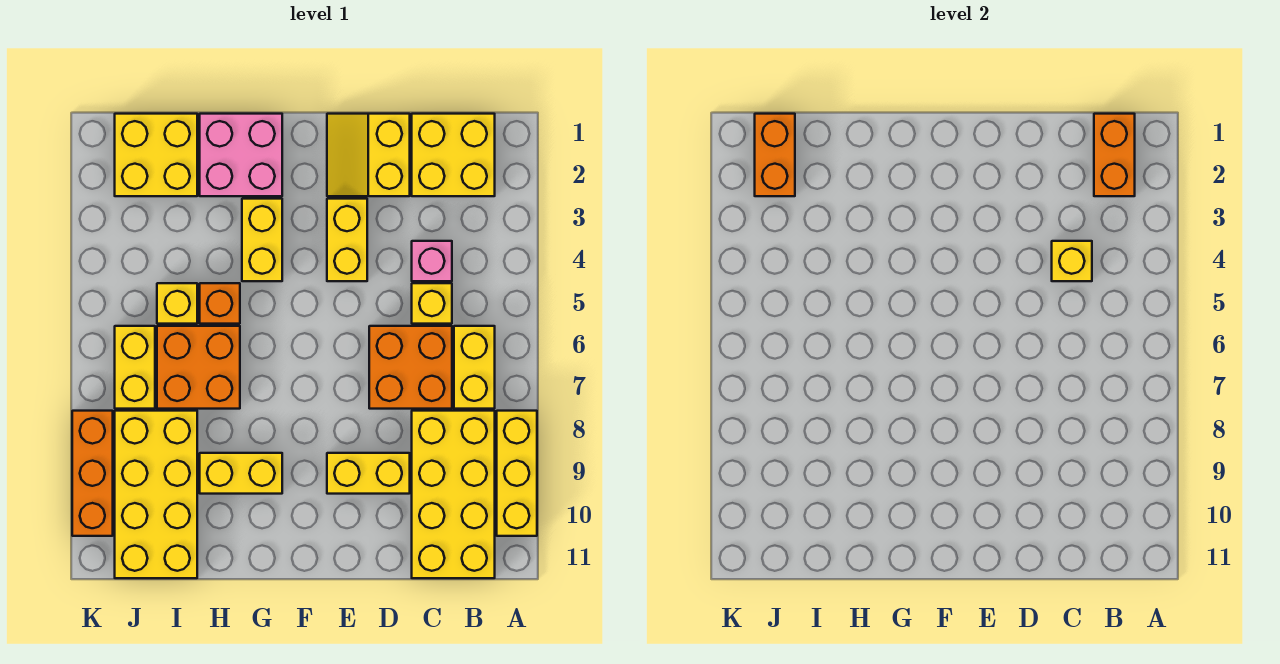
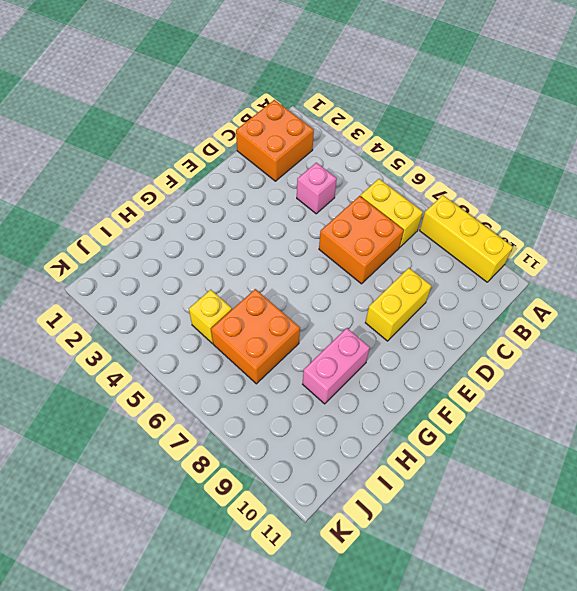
orange 2x2 brick [236,100,314,181] -> yellow 2x2 brick [412,114,495,196]
pink 1x2 brick [303,328,370,404] -> yellow 1x2 brick [200,453,282,494]
none -> yellow 2x4 brick [412,411,495,578]
none -> yellow 1x1 brick [412,283,452,324]
none -> yellow 2x2 slope [327,114,410,196]

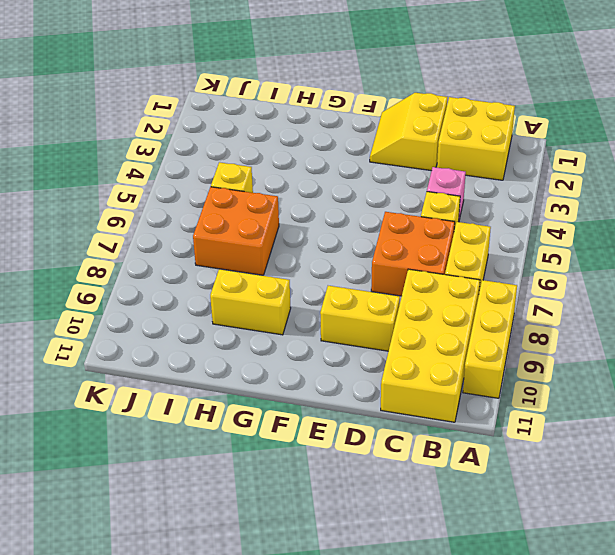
none -> yellow 1x2 brick [327,199,367,281]
none -> pink 2x2 brick [200,114,282,196]
none -> yellow 1x2 brick [242,199,282,281]

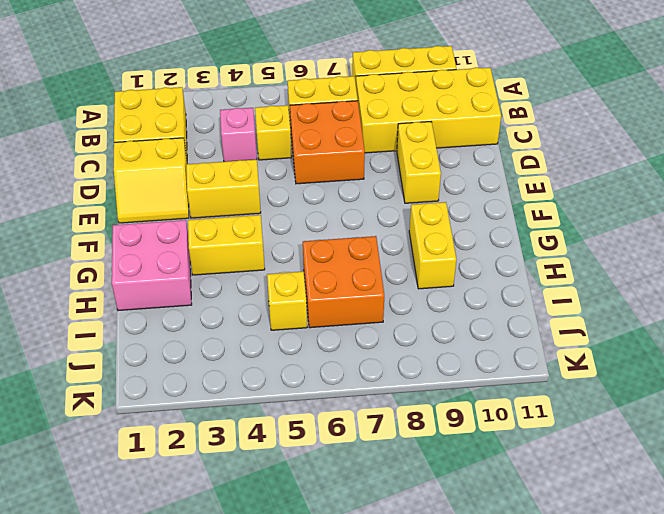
none -> orange 1x1 brick [200,283,240,324]
none -> yellow 2x2 brick [115,114,197,196]
none -> yellow 2x4 brick [115,411,197,578]

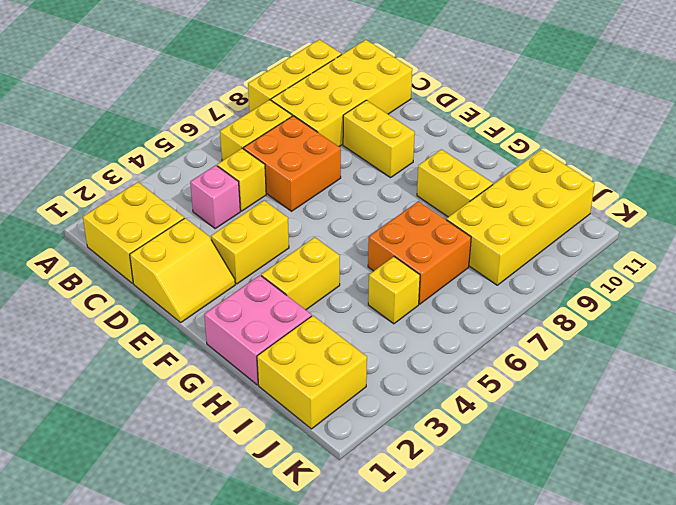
none -> orange 1x1 brick [200,283,240,324]
none -> yellow 1x2 brick [115,326,155,409]
none -> orange 1x3 brick [72,411,113,536]

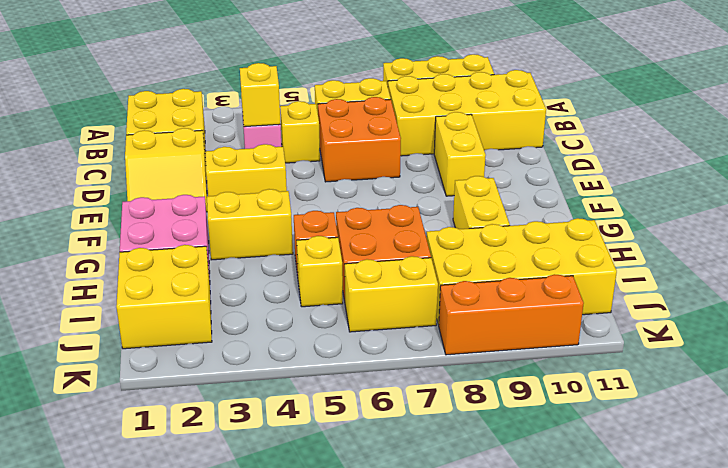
none -> orange 1x2 brick [1094,114,1135,196]
none -> orange 1x2 brick [755,114,795,196]

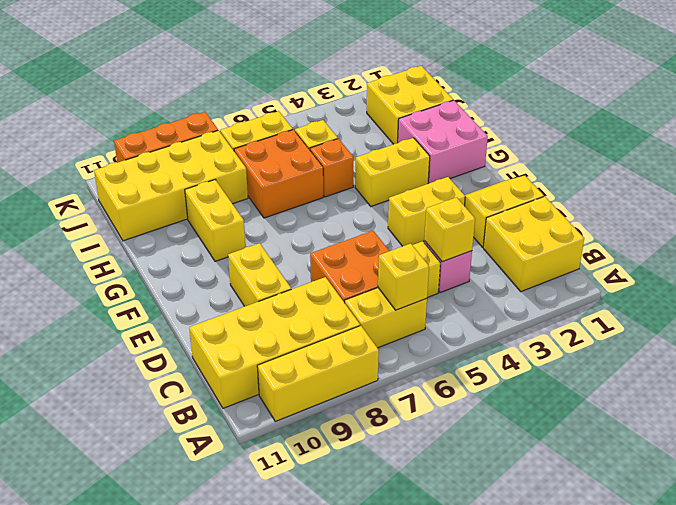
yellow 1x1 brick [378,243,429,310] -> none
none -> orange 1x2 brick [1094,114,1135,196]
none -> orange 1x2 brick [755,114,795,196]

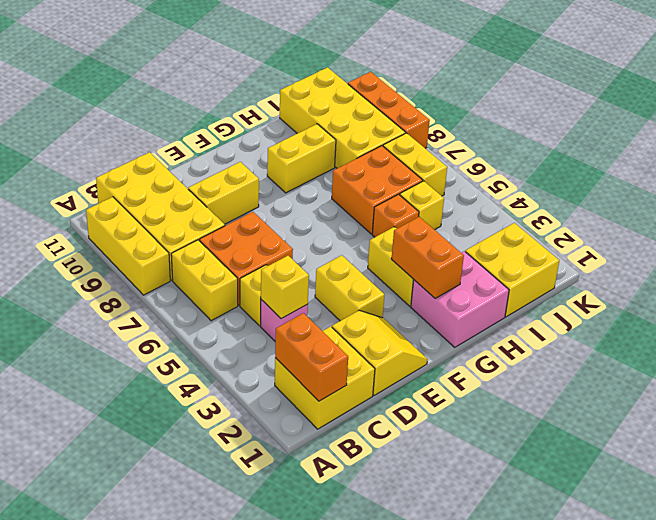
orange 1x2 brick [392,217,464,298] -> orange 1x2 brick moved to [755,114,795,196]

